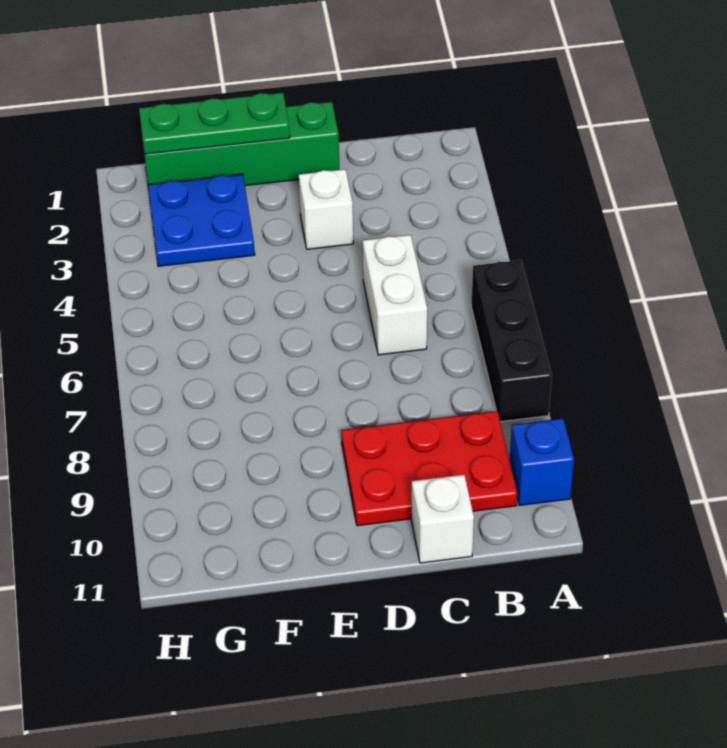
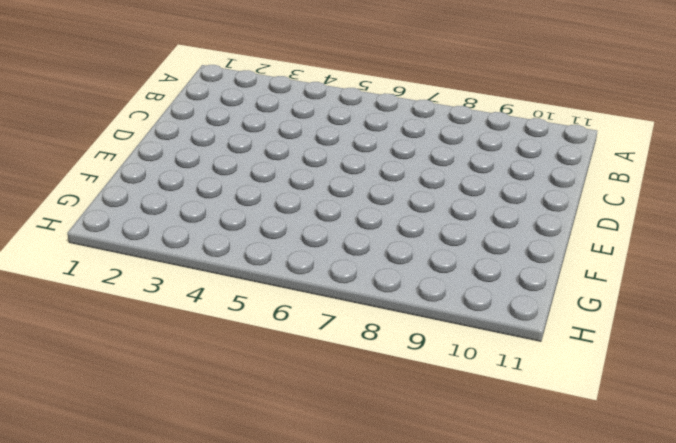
none -> black 1x3 brick [471,260,552,422]
none -> blue 1x1 brick [510,418,574,505]

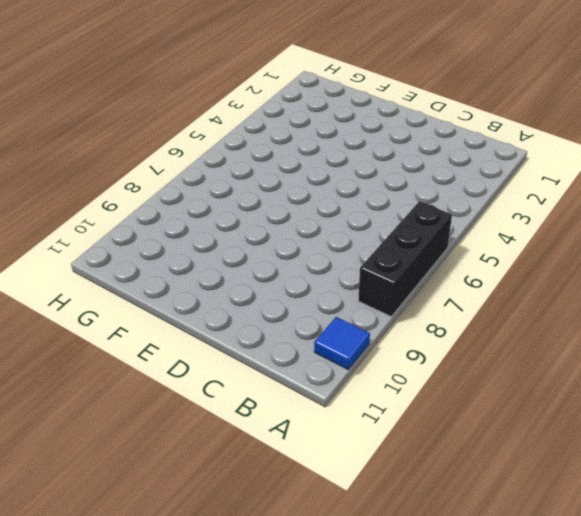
blue 1x1 tile [314,317,370,369] -> blue 1x1 brick [510,418,574,505]
none -> red 2x3 plate [341,411,517,526]
none -> white 1x2 brick [363,235,427,355]

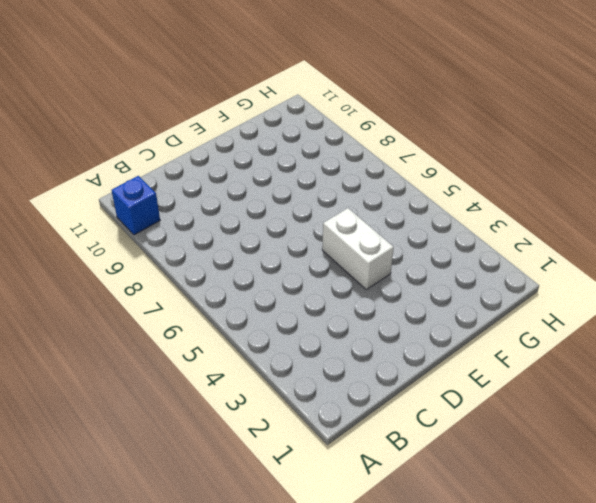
white 1x2 brick [322,208,394,290] -> white 1x2 brick moved to [363,235,427,355]
none -> black 1x3 brick [471,260,552,422]
none -> red 2x3 plate [341,411,517,526]

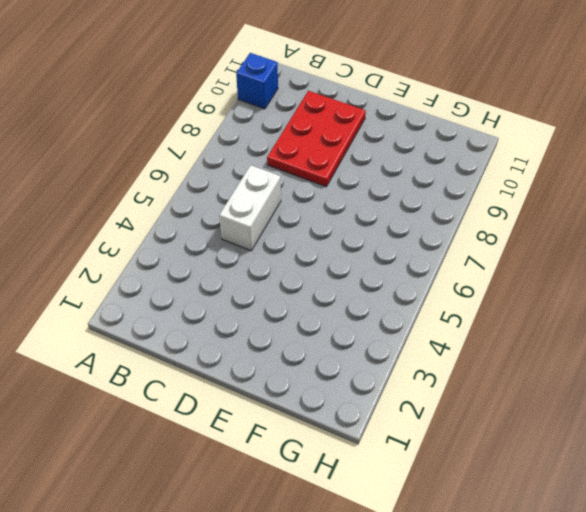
red 2x3 plate [267,91,366,187] -> red 2x3 plate turned to [341,411,517,526]
none -> black 1x3 brick [471,260,552,422]
none -> white 1x1 brick [411,475,474,563]

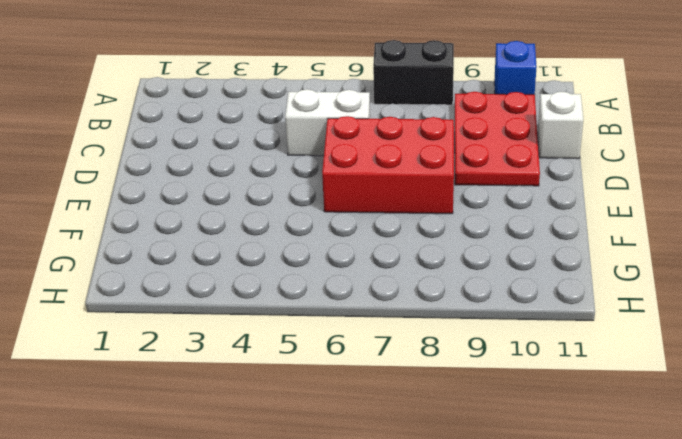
black 1x2 brick [373,40,454,105] -> black 1x3 brick [471,260,552,422]
red 2x3 brick [322,116,454,214] -> none
none -> green 1x4 brick [143,102,339,186]
none -> white 1x1 brick [299,169,353,249]

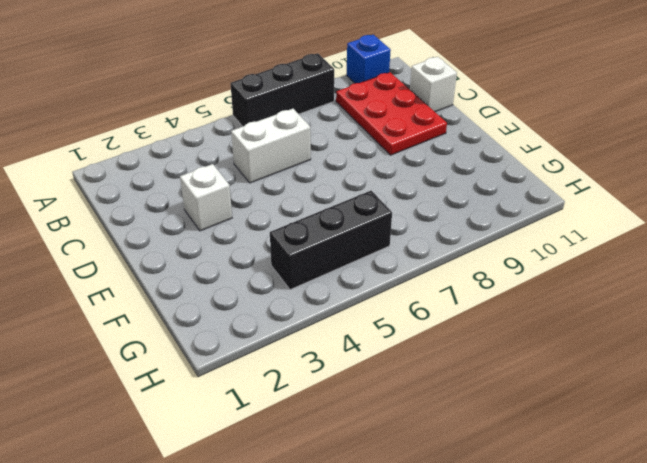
black 1x3 brick [270,191,392,290] -> none
none -> green 1x4 brick [143,102,339,186]
none -> blue 2x2 plate [148,174,255,266]

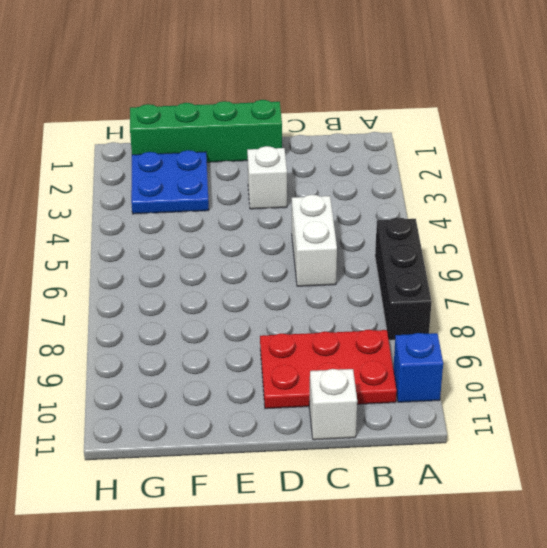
none -> green 1x3 plate [139,93,290,154]

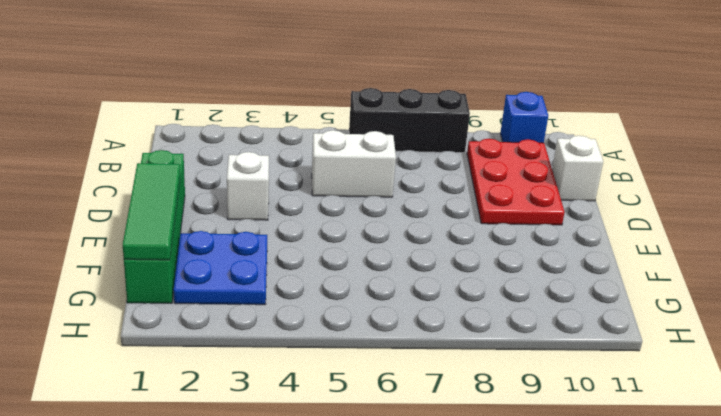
green 1x3 tile [123,163,180,260] -> green 1x3 plate [139,93,290,154]

